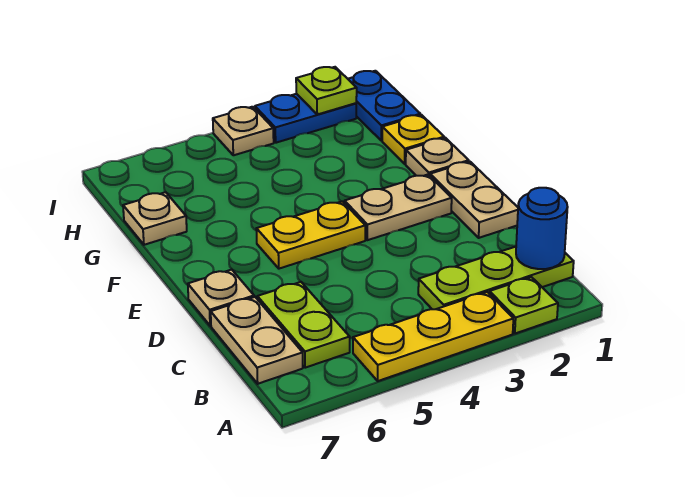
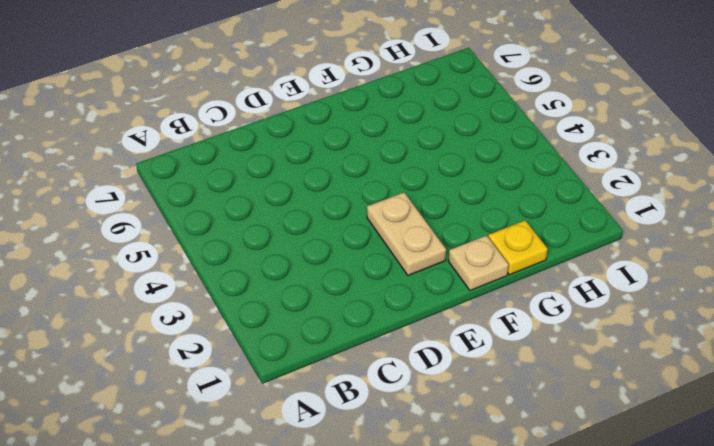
none -> lime 1x1 plate [490,277,558,334]
none -> yellow 1x3 plate [353,292,513,381]
none -> lime 1x3 plate [418,247,574,309]

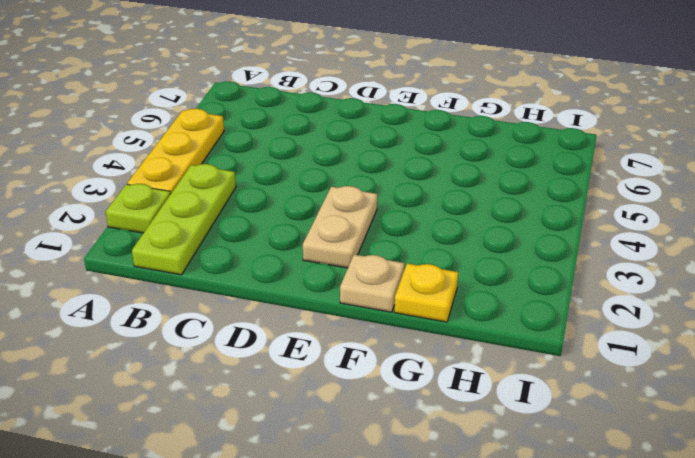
none -> lime 1x2 plate [257,282,350,368]
none -> tan 1x2 plate [211,297,303,384]
none -> tan 1x2 plate [430,161,518,238]

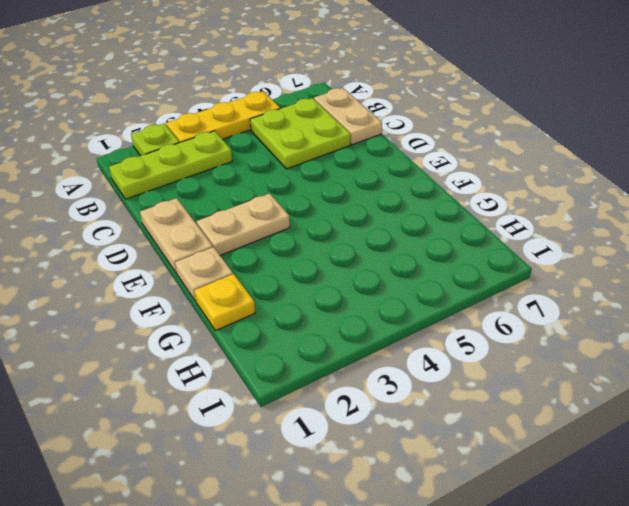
lime 2x2 plate [250,98,351,169] -> lime 1x2 plate [257,282,350,368]
none -> tan 1x1 plate [188,270,254,326]
none -> yellow 1x2 plate [256,201,365,269]
none -> tan 1x1 plate [123,192,187,245]

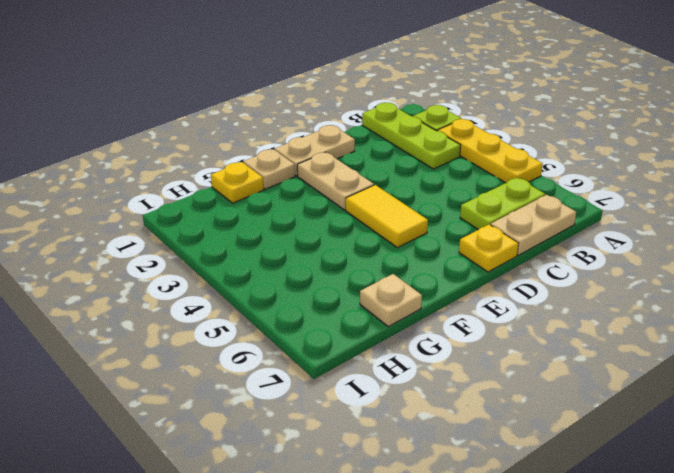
yellow 1x1 plate [459,225,519,272] -> tan 1x1 plate [188,270,254,326]
yellow 1x2 tile [346,185,428,248] -> yellow 1x2 plate [256,201,365,269]
none -> blue 1x2 plate [348,71,420,141]
none -> blue 1x2 plate [255,94,356,143]
none -> tan 1x1 plate [213,107,274,155]

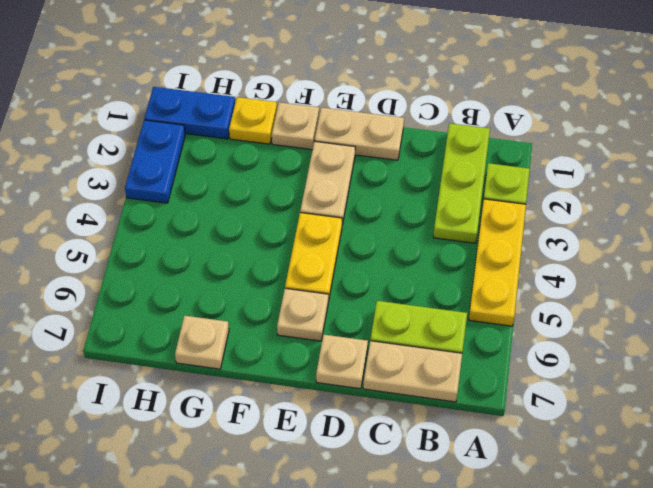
tan 1x1 plate [277,288,328,341] -> tan 1x1 plate moved to [213,107,274,155]
none -> blue 1x1 round brick [516,188,568,269]
none -> lime 1x1 plate [296,67,357,114]

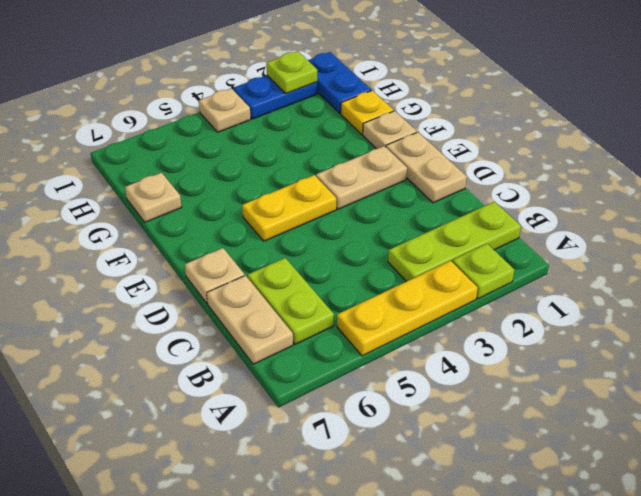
none -> blue 1x1 round brick [516,188,568,269]

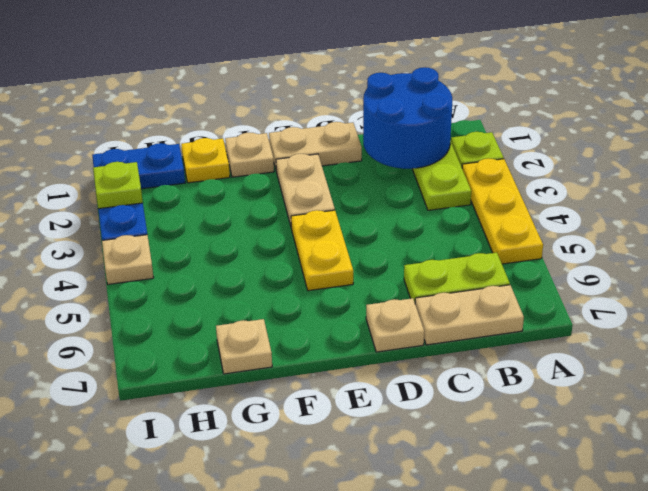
blue 2x2 round brick [363,67,452,169] -> blue 1x1 round brick [516,188,568,269]

